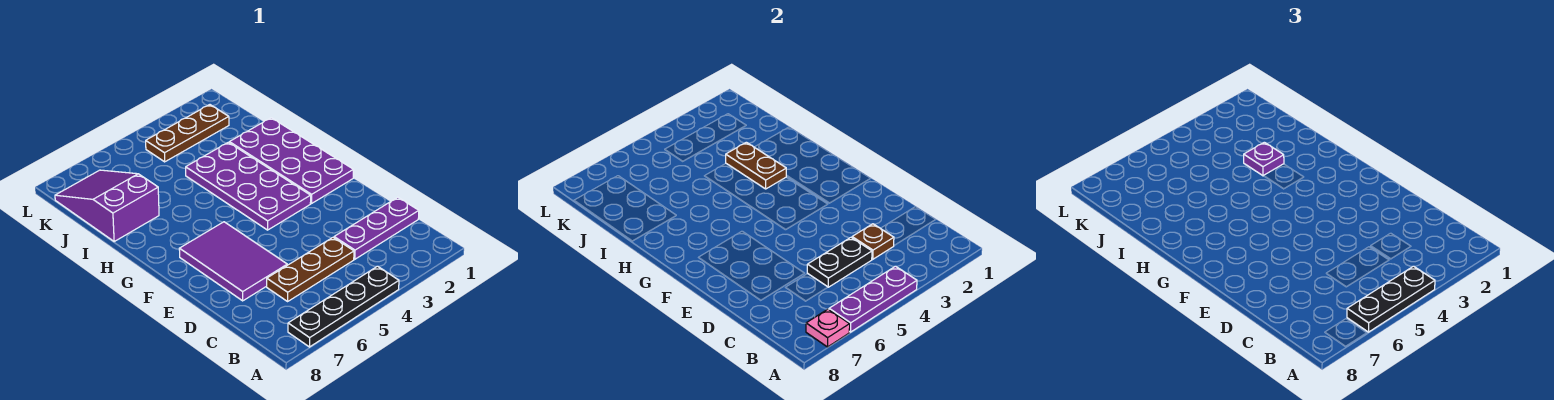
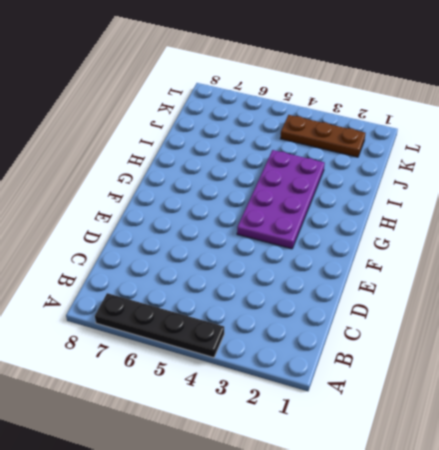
none -> purple 1x3 plate [334,197,419,259]
none -> brown 1x3 plate [267,238,354,301]
none -> purple 2x3 tile [179,222,287,301]

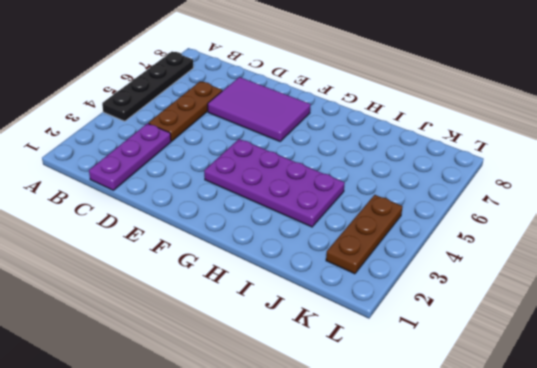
none -> purple 2x4 plate [229,118,354,204]
none -> purple 2x3 slope [55,170,159,241]
none -> purple 1x3 plate [829,266,917,332]

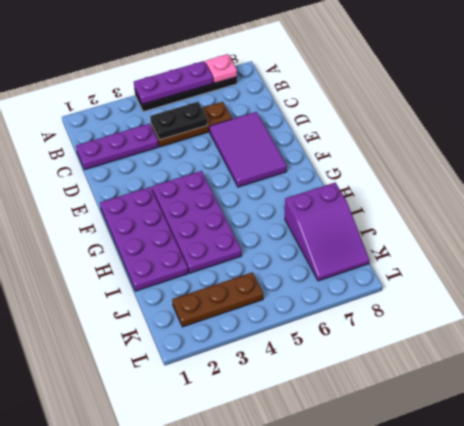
none -> brown 1x1 plate [852,224,894,259]
none -> brown 1x2 plate [726,142,787,189]
none -> black 1x3 plate [1347,266,1435,332]

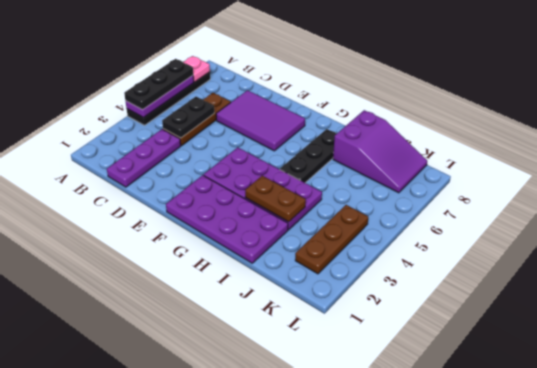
black 1x3 plate [280,129,337,183] -> none
none -> brown 1x1 plate [852,224,894,259]
none -> purple 1x1 plate [1244,142,1284,176]

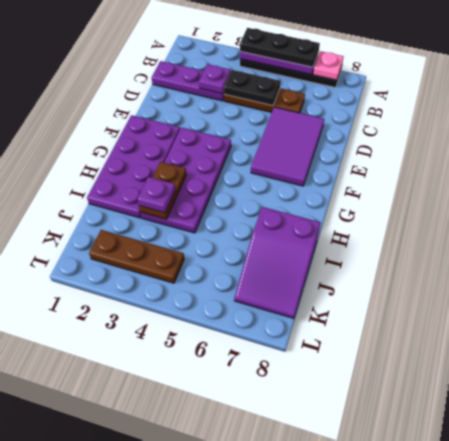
purple 1x1 plate [199,64,230,94] -> brown 1x1 plate [852,224,894,259]

